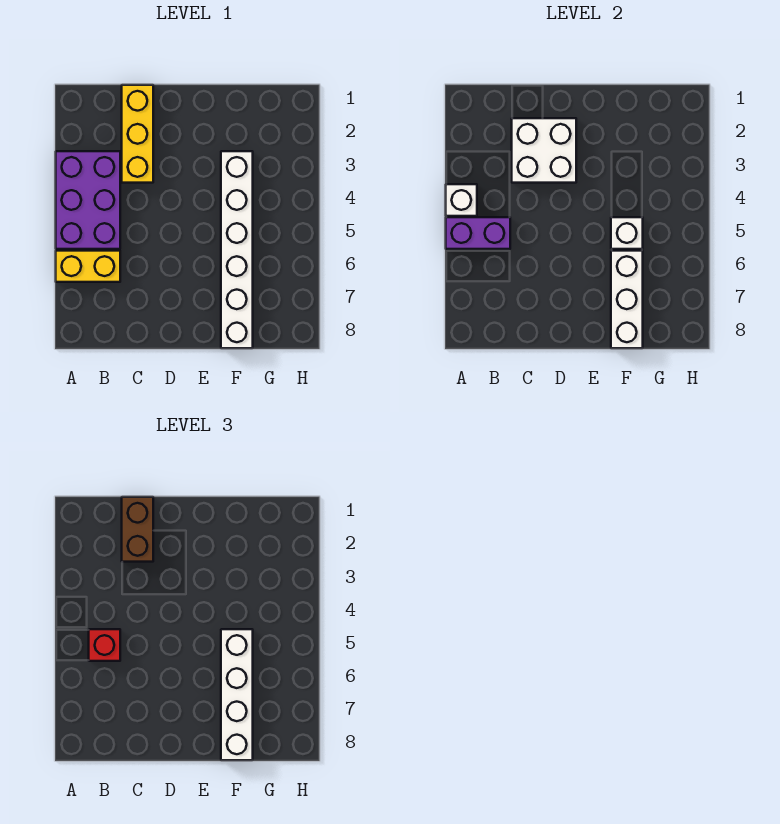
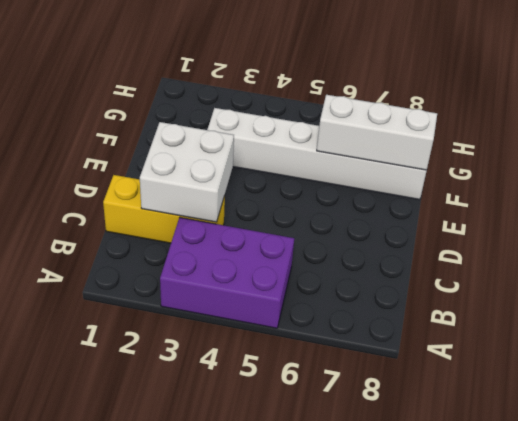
none -> yellow 1x2 brick [56,251,120,282]
none -> white 1x1 brick [446,184,477,216]
none -> purple 1x2 brick [446,217,510,249]

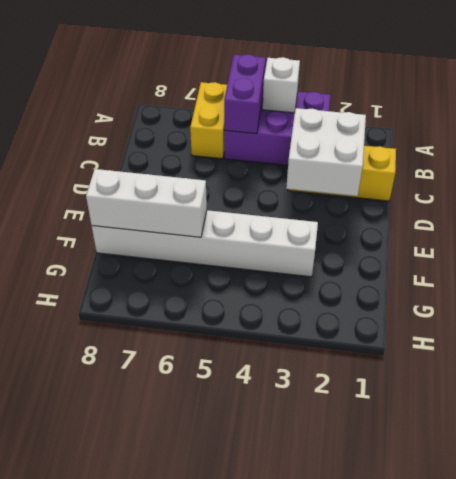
none -> white 1x1 brick [611,217,643,249]
none -> red 1x1 brick [89,629,120,661]
none -> brown 1x2 brick [122,497,153,562]

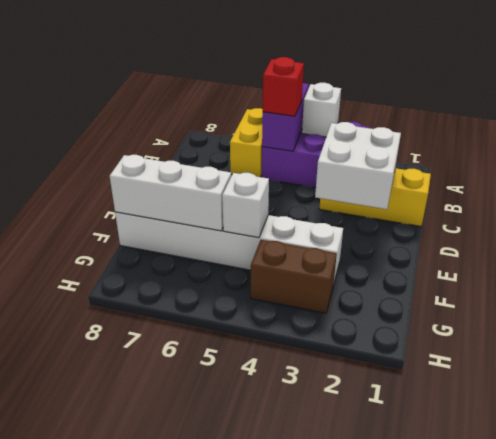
brown 1x2 brick [251,240,337,313] -> brown 1x2 brick moved to [122,497,153,562]
none -> white 1x4 brick [221,629,253,760]

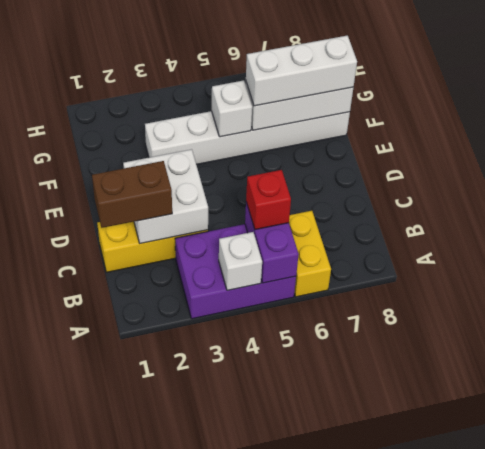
white 1x3 brick [246,36,357,106] -> white 1x4 brick [221,629,253,760]

